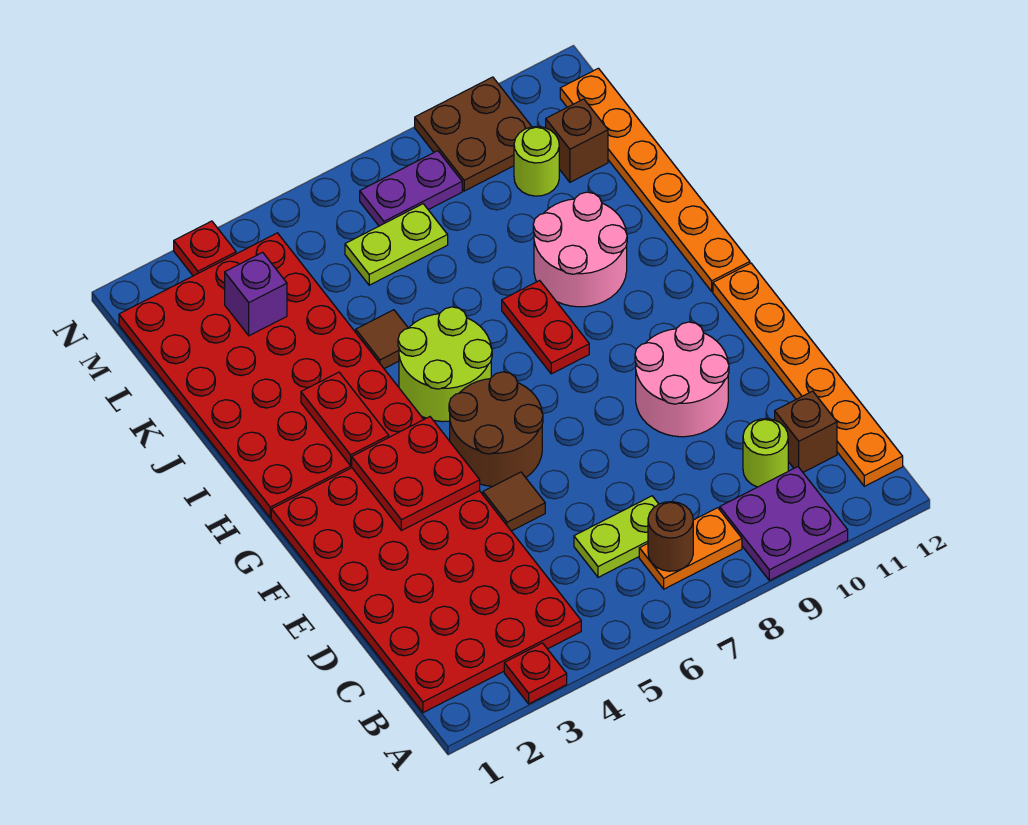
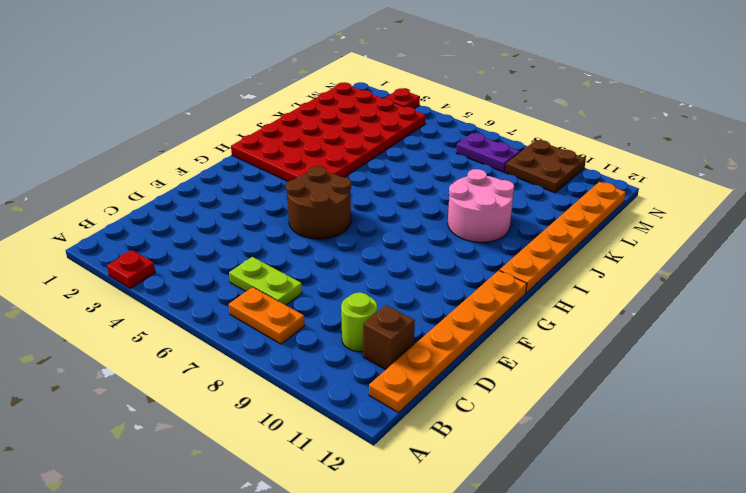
none -> purple 2x2 plate [720,467,848,581]
none -> red 4x6 plate [271,468,581,713]
none -> brown 1x1 tile [483,472,545,531]

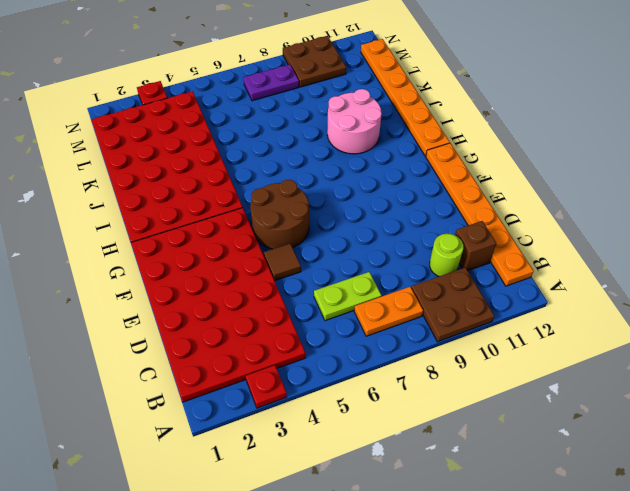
brown 2x2 plate [411,267,494,342] -> purple 2x2 plate [720,467,848,581]
none -> pink 2x2 round brick [635,322,729,437]
none -> lime 2x2 round brick [398,307,492,422]
none -> red 1x2 plate [502,280,589,374]

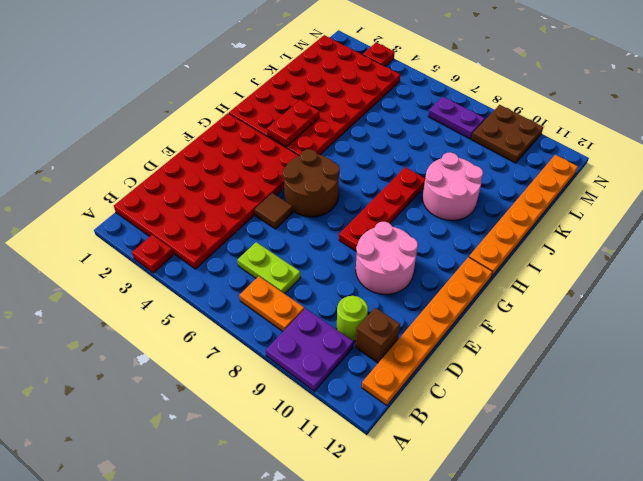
red 1x4 plate [339,167,425,251] -> red 1x2 plate [502,280,589,374]
none -> lime 2x2 round brick [398,307,492,422]
none -> brown 1x1 tile [356,310,408,369]
none -> lime 1x2 plate [345,204,448,285]

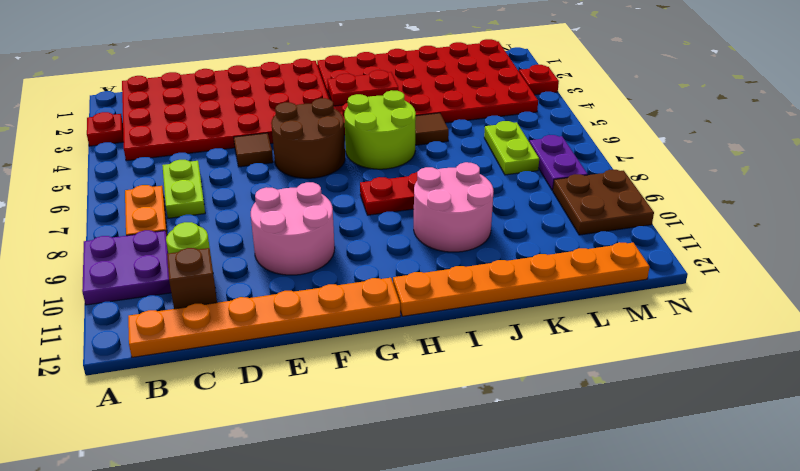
none -> lime 1x1 round brick [514,126,559,196]
none -> brown 1x1 brick [546,99,608,182]
none -> brown 1x1 round brick [648,502,693,571]

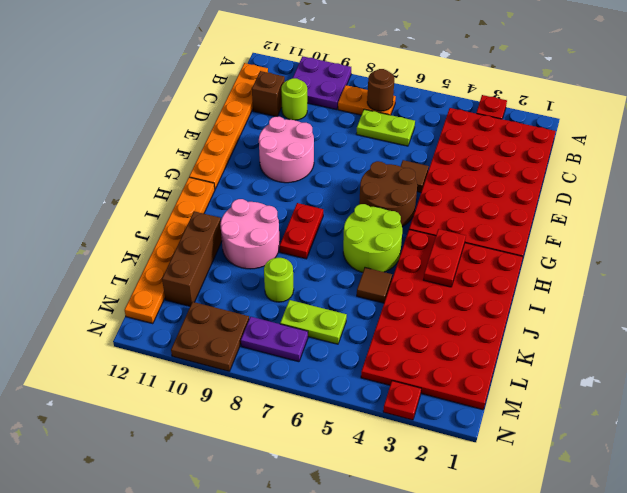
brown 1x3 brick [162,211,222,306] -> brown 1x1 brick [546,99,608,182]
lime 1x1 round brick [264,258,294,302] -> lime 1x1 round brick moved to [514,126,559,196]
none -> red 2x2 plate [351,417,480,531]
none -> purple 1x1 brick [225,252,287,336]

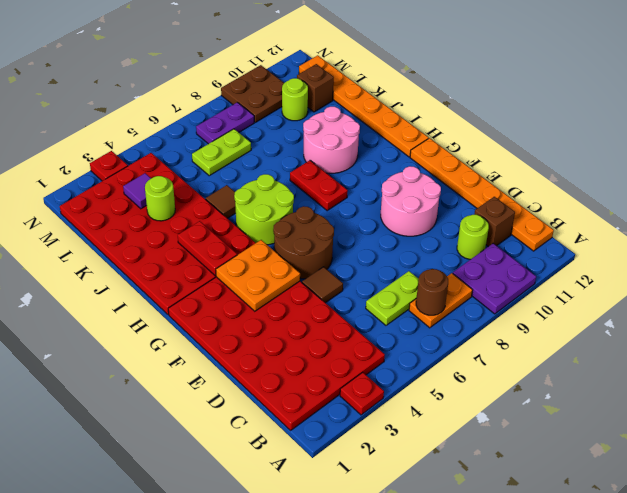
orange 2x2 plate [216,240,300,311] -> red 2x2 plate [351,417,480,531]
lime 1x1 round brick [145,176,175,221] -> none
purple 1x1 tile [123,173,151,209] -> purple 1x1 brick [225,252,287,336]

